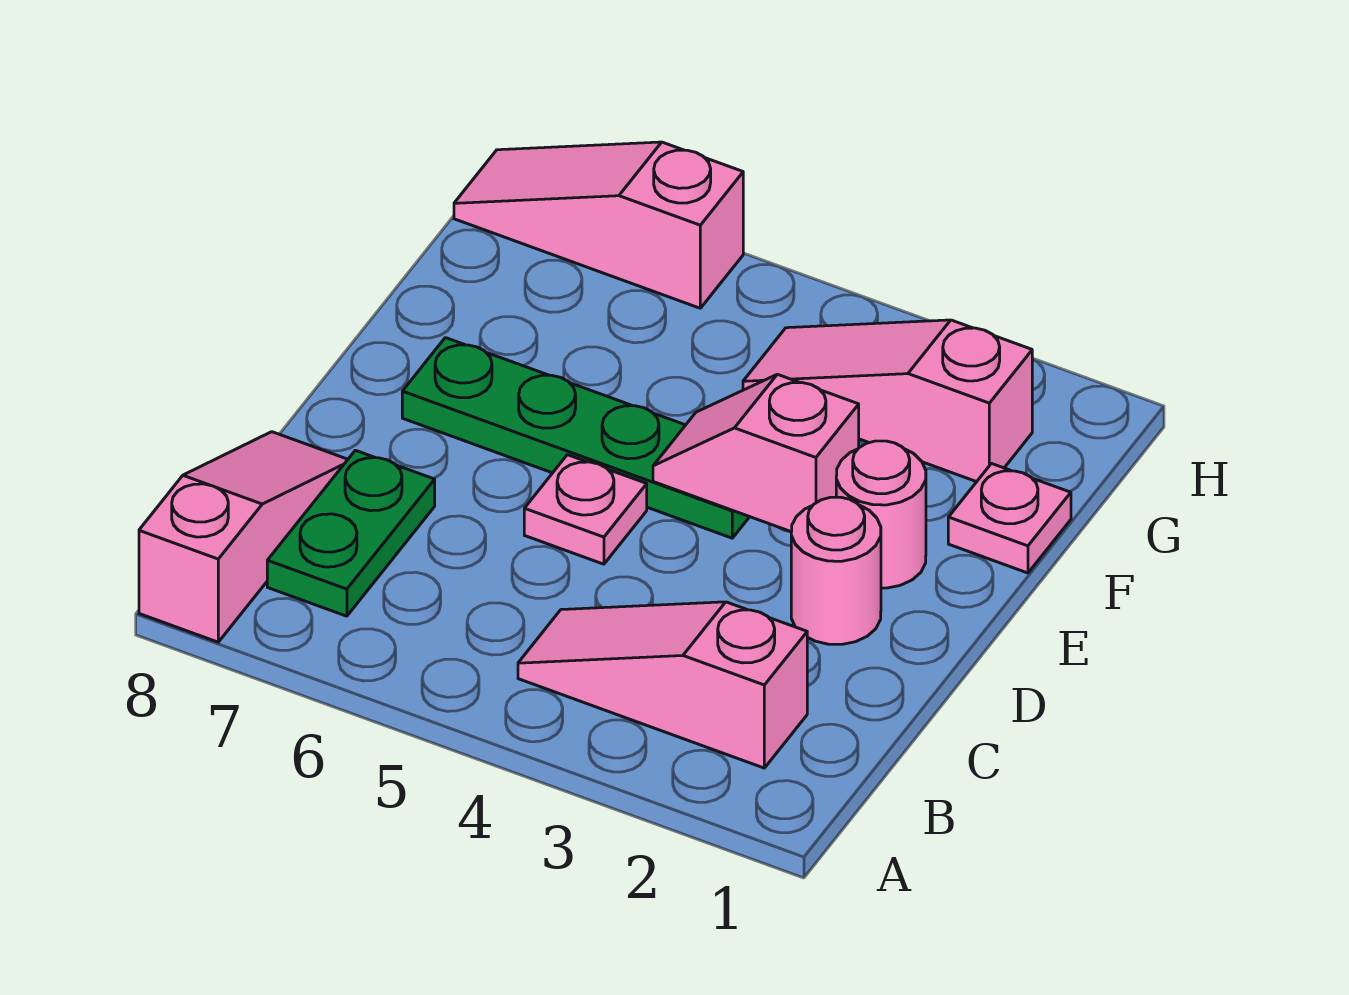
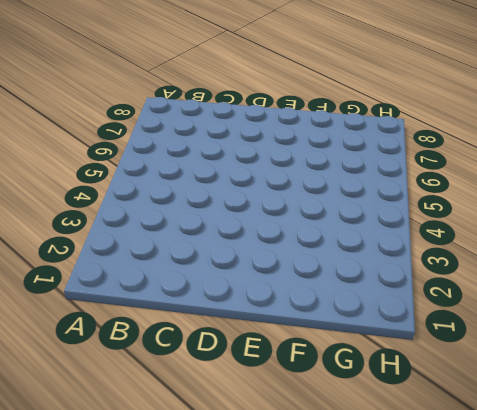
none -> pink 1x3 slope [139,432,348,642]
none -> pink 1x3 slope [518,602,807,768]

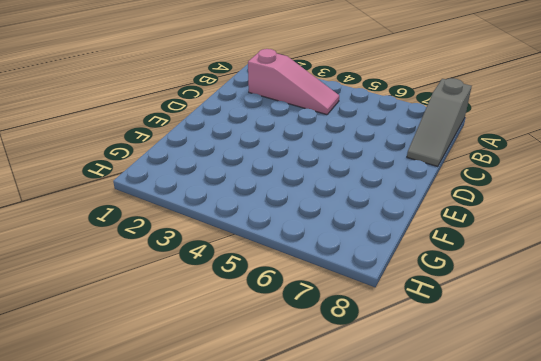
grey 1x3 slope [407,78,472,167] -> pink 1x3 slope [139,432,348,642]
none -> green 1x2 plate [267,450,435,616]
none -> pink 1x1 round brick [791,497,881,644]

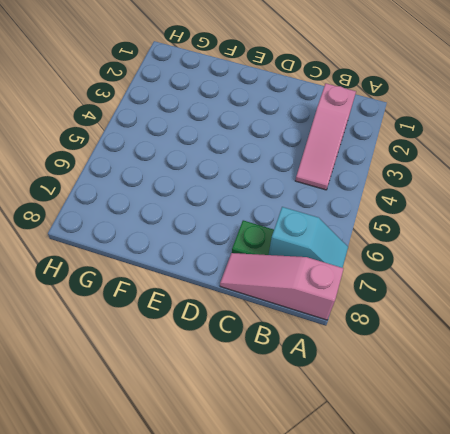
cyan 1x2 slope [269,207,348,268] -> none
none -> pink 1x1 round brick [791,497,881,644]
none -> pink 1x1 plate [524,455,647,564]

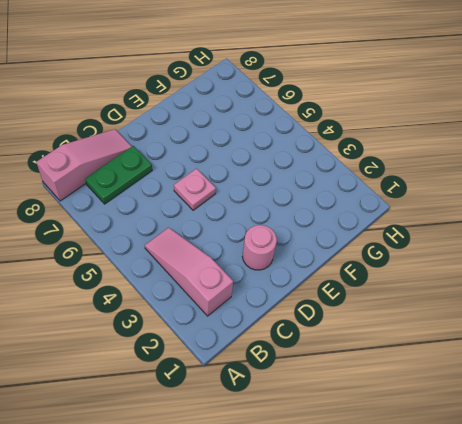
none -> pink 1x1 round brick [836,441,926,588]
none -> green 1x4 plate [402,338,749,538]

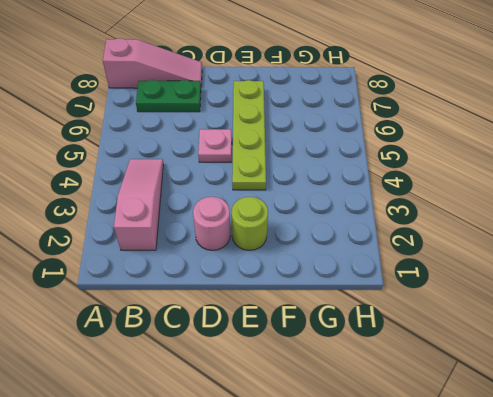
lime 1x1 round brick [232,197,268,250] -> pink 1x1 round brick [836,441,926,588]
lime 1x4 plate [232,80,266,190] -> green 1x4 plate [402,338,749,538]
none -> pink 1x1 plate [948,464,1071,573]
none -> pink 1x3 slope [743,320,1032,482]

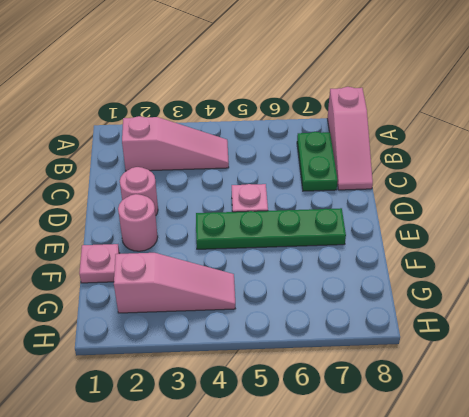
none -> pink 1x3 slope [454,142,743,308]
none -> pink 1x2 slope [653,374,859,532]

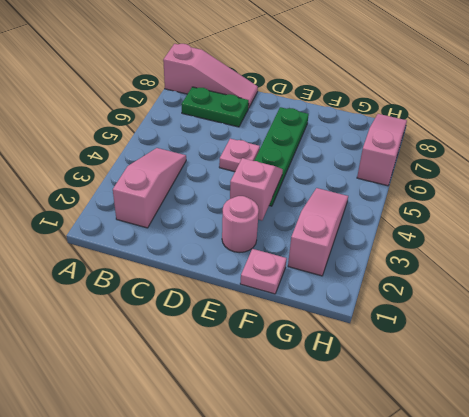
none -> pink 1x1 round brick [791,497,881,644]

